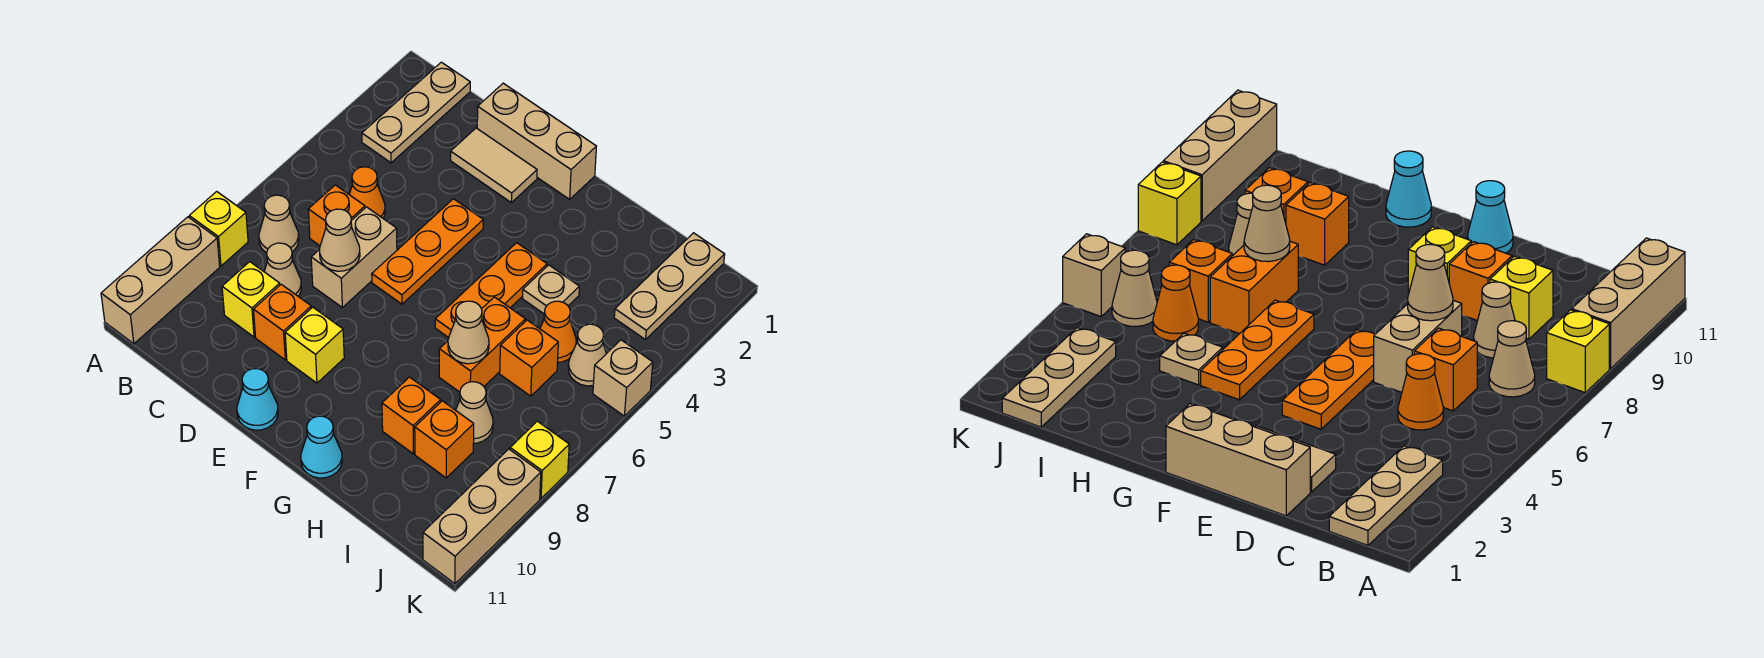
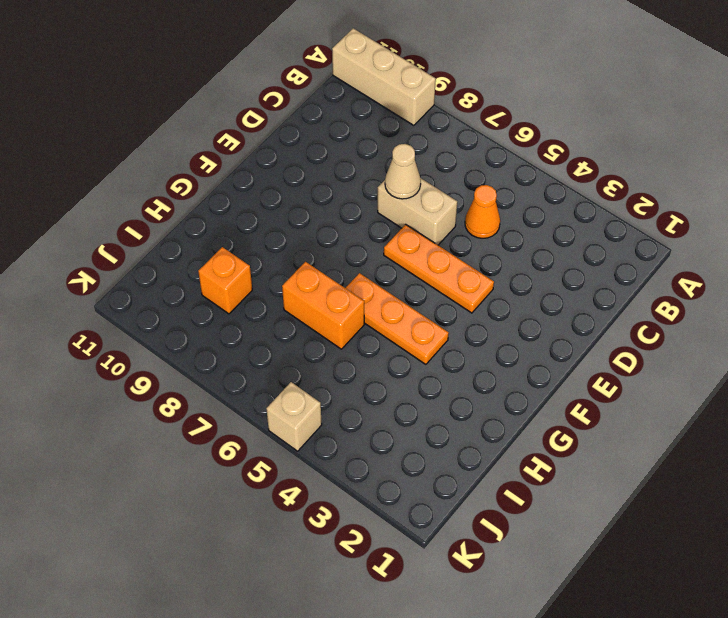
none -> yellow 1x1 brick [189,192,248,266]
none -> tan 1x3 plate [362,62,470,163]
none -> tan 1x1 cone [259,195,299,253]
none -> orange 1x1 brick [308,185,365,246]

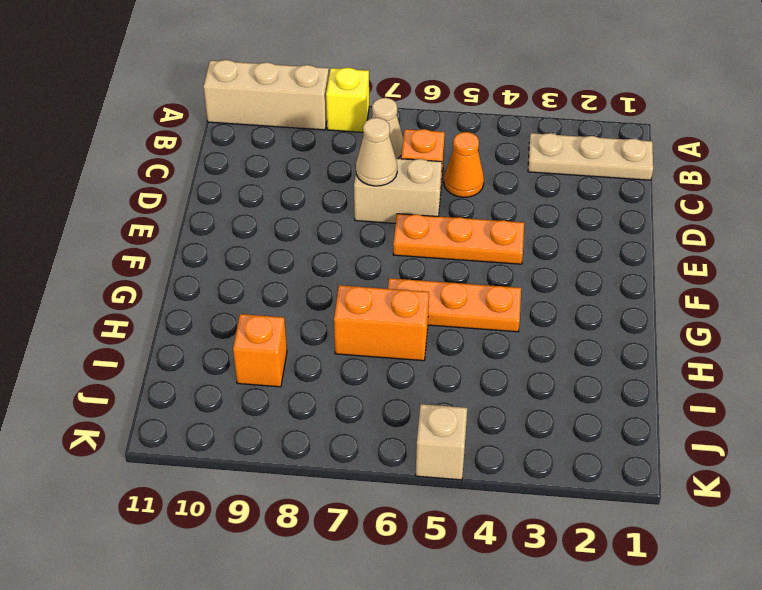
none -> tan 1x1 cone [264,243,301,296]
none -> yellow 1x1 brick [222,262,280,337]
none -> tan 1x3 brick [477,83,596,199]
none -> tan 1x2 tile [451,128,537,202]

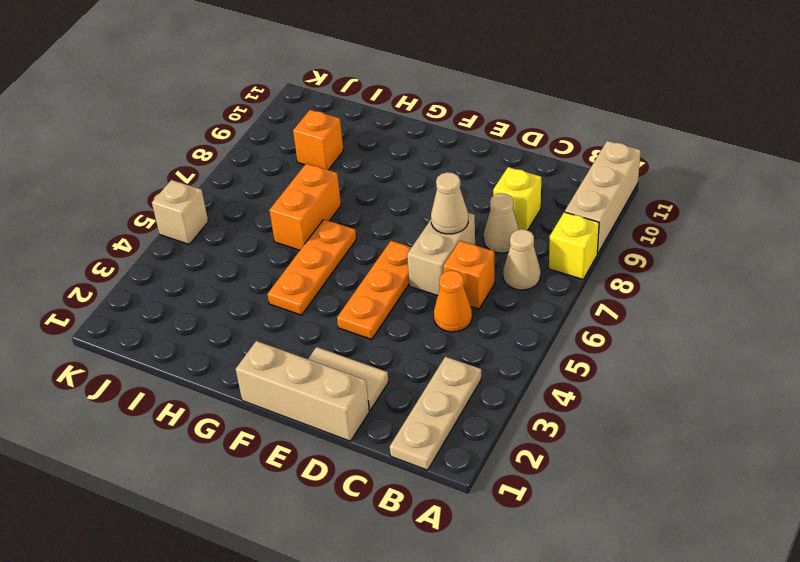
none -> orange 1x1 brick [254,284,311,360]
none -> yellow 1x1 brick [285,307,344,383]
none -> cyan 1x1 cone [237,369,278,430]
none -> cyan 1x1 cone [301,416,342,478]

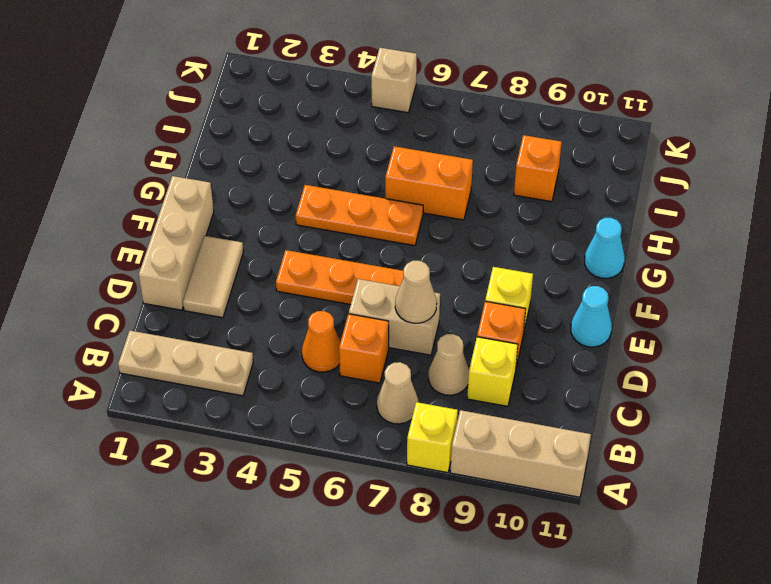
none -> tan 1x1 plate [522,265,579,314]
none -> orange 1x1 brick [382,377,441,454]
none -> orange 1x1 cone [540,301,576,363]
none -> orange 1x1 brick [500,320,558,396]

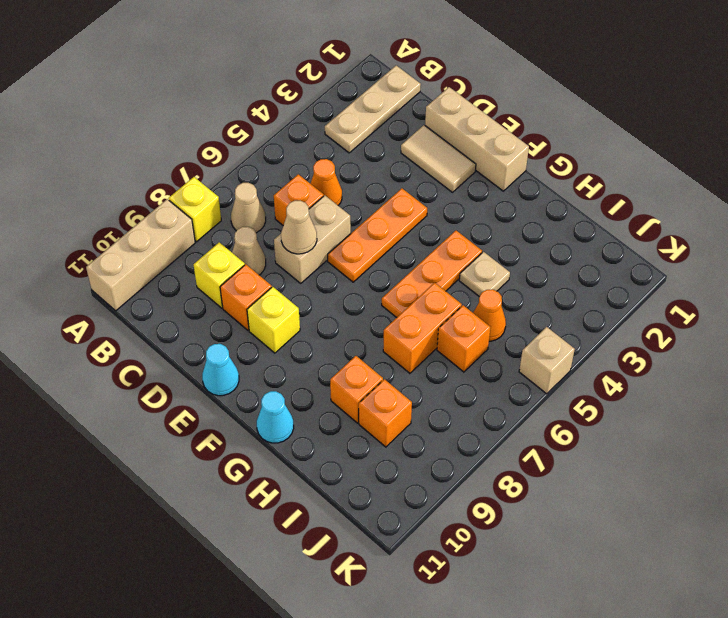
none -> tan 1x1 cone [456,382,493,443]
none -> tan 1x3 plate [614,233,725,340]
none -> tan 1x1 cone [568,324,606,386]
none -> yellow 1x1 brick [510,421,569,498]

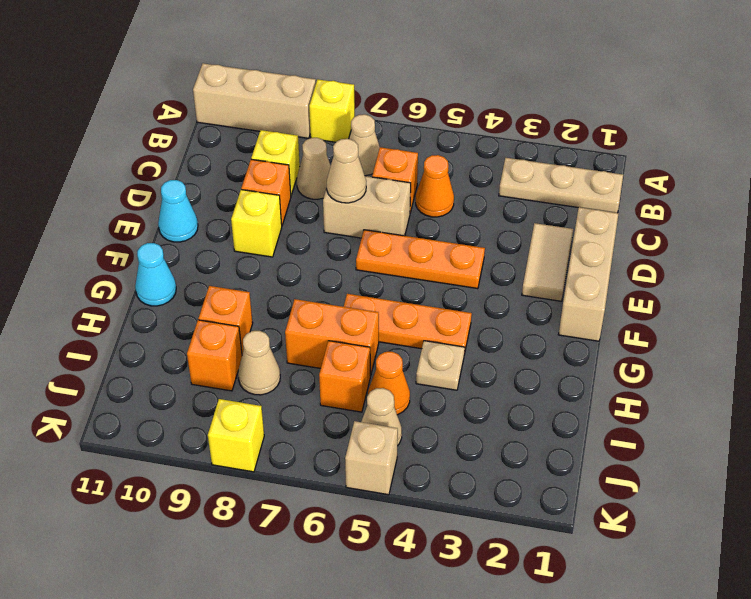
none -> tan 1x3 plate [614,233,725,340]
none -> tan 1x3 brick [423,449,541,584]
none -> tan 1x1 cone [448,301,489,364]

